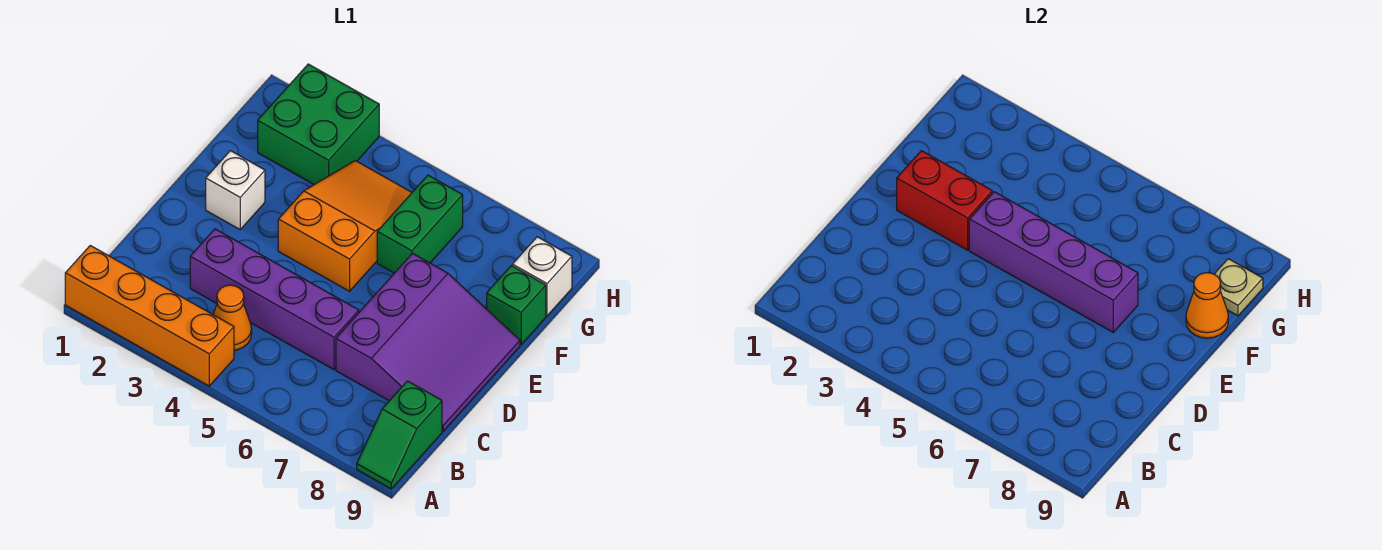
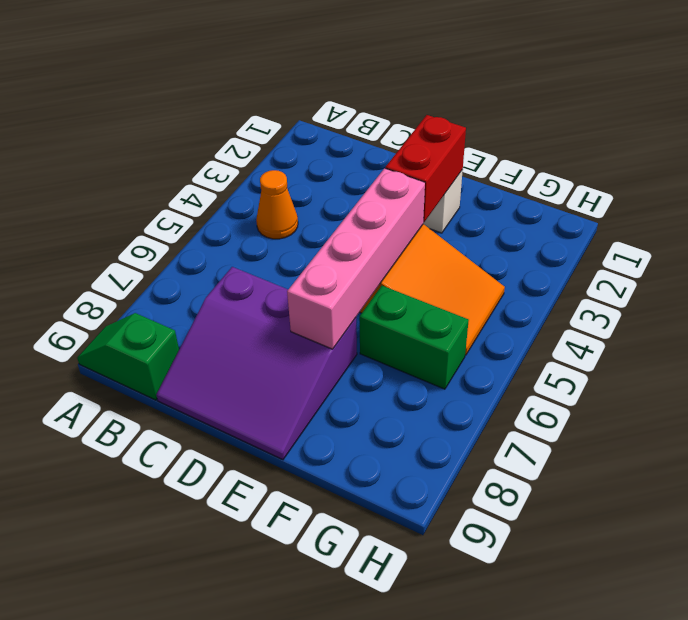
pink 1x4 brick [287,168,425,349] -> purple 1x4 brick [969,192,1138,332]
none -> orange 1x4 brick [65,246,234,386]
none -> purple 1x4 brick [190,229,359,370]
none -> green 1x1 brick [487,266,546,345]

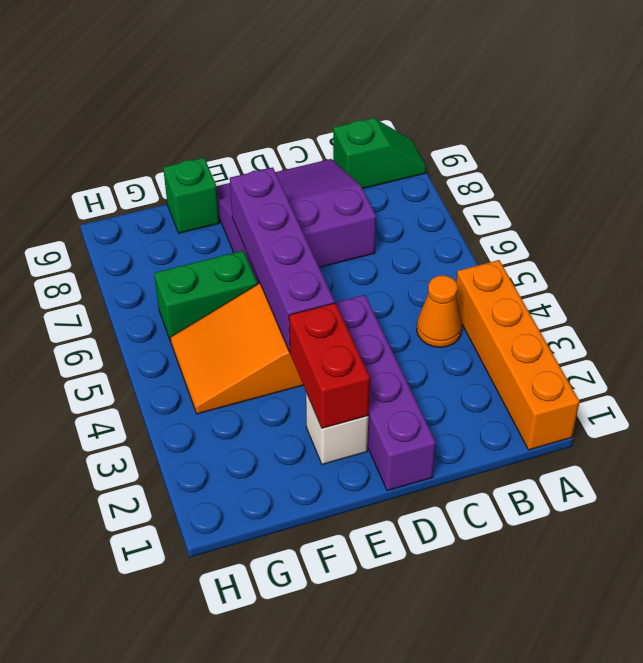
purple 1x4 brick [335,295,436,491] -> purple 1x4 brick moved to [190,229,359,370]
none -> green 2x2 brick [258,64,379,185]
none -> white 1x1 brick [512,237,572,316]
none -> orange 1x1 cone [1186,273,1228,338]

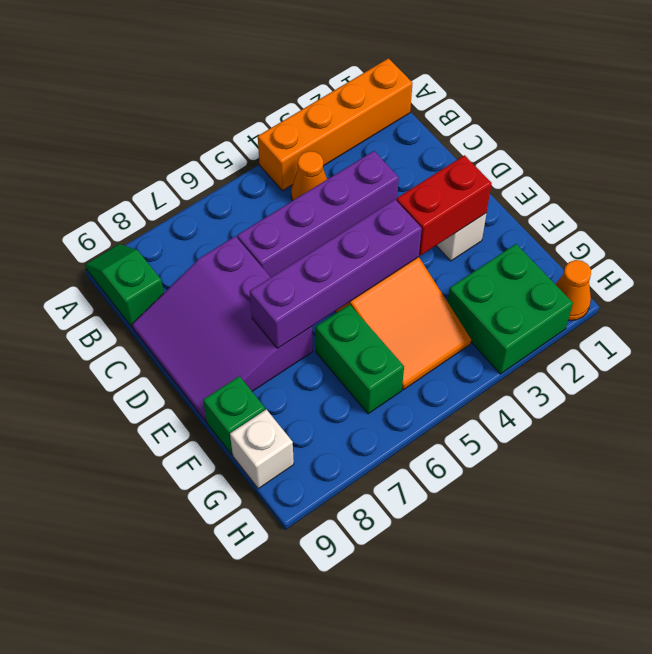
orange 1x1 cone [555,260,591,321] -> orange 1x1 cone moved to [1186,273,1228,338]
none -> tan 1x1 plate [1215,259,1263,316]

